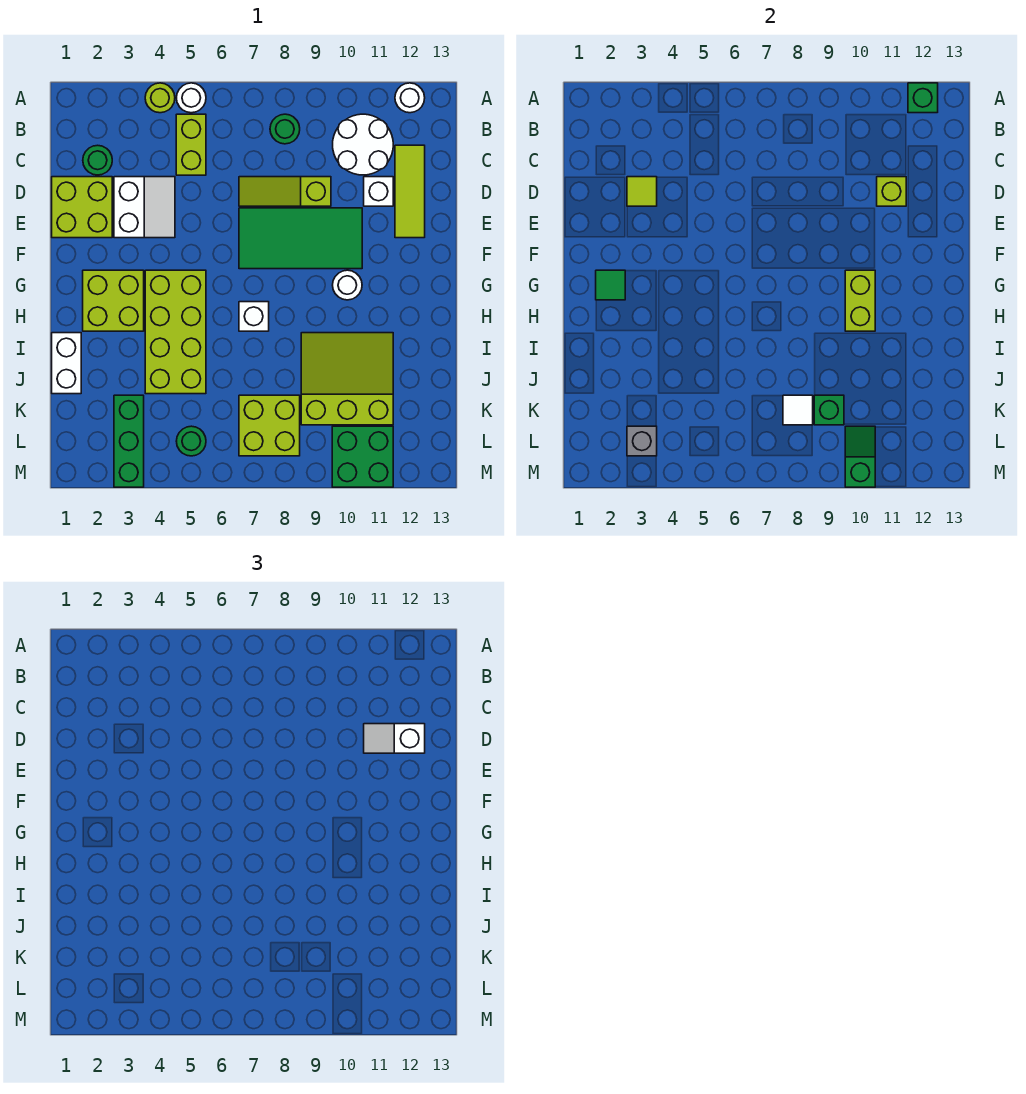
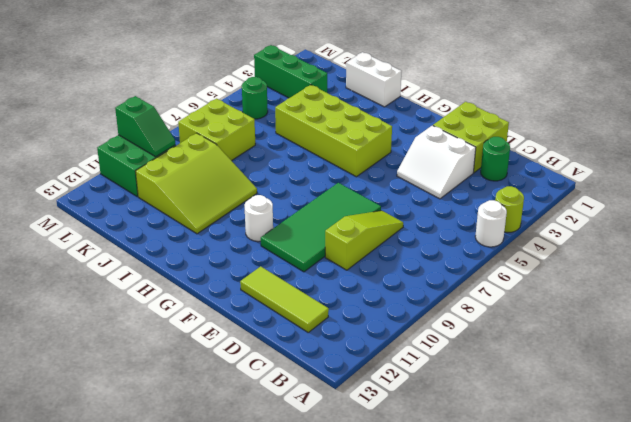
none -> white 1x1 round brick [395,83,425,113]
none -> lime 1x2 brick [176,114,206,175]
none -> green 1x1 round brick [270,114,300,144]
none -> white 2x2 round brick [333,114,393,175]

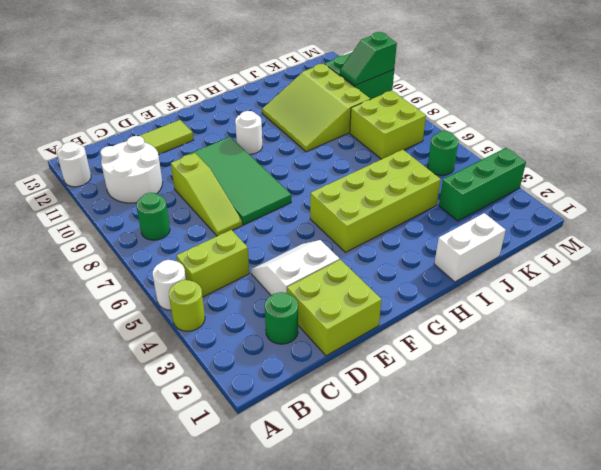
none -> white 1x1 brick [364,177,393,206]
none -> lime 2x2 brick [83,270,144,331]
none -> white 1x1 brick [239,302,269,331]
none -> green 1x1 brick [908,83,938,113]

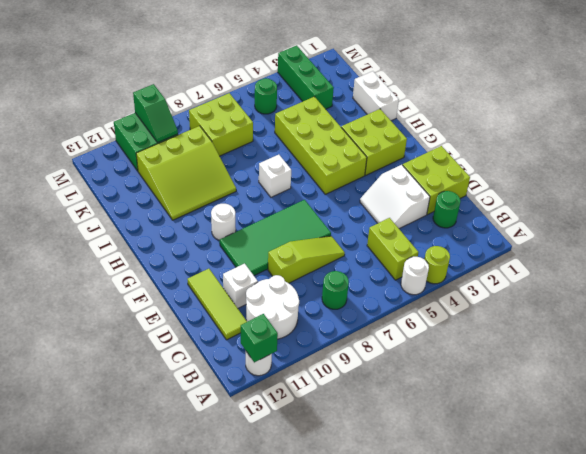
none -> lime 1x1 tile [627,177,657,206]
none -> lime 1x1 brick [877,177,906,206]
none -> green 1x1 tile [596,270,625,300]
none -> lime 1x2 brick [845,270,875,331]

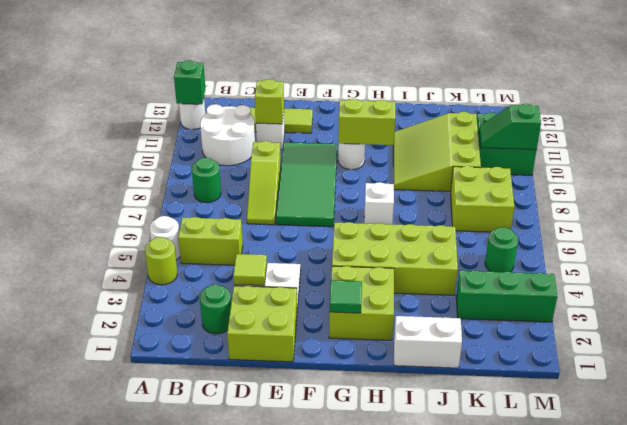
none -> white 1x1 tile [783,395,813,425]
none -> green 1x1 brick [814,395,844,425]
none -> grey 1x1 brick [627,426,657,456]
none -> white 1x2 slope [364,724,425,753]

